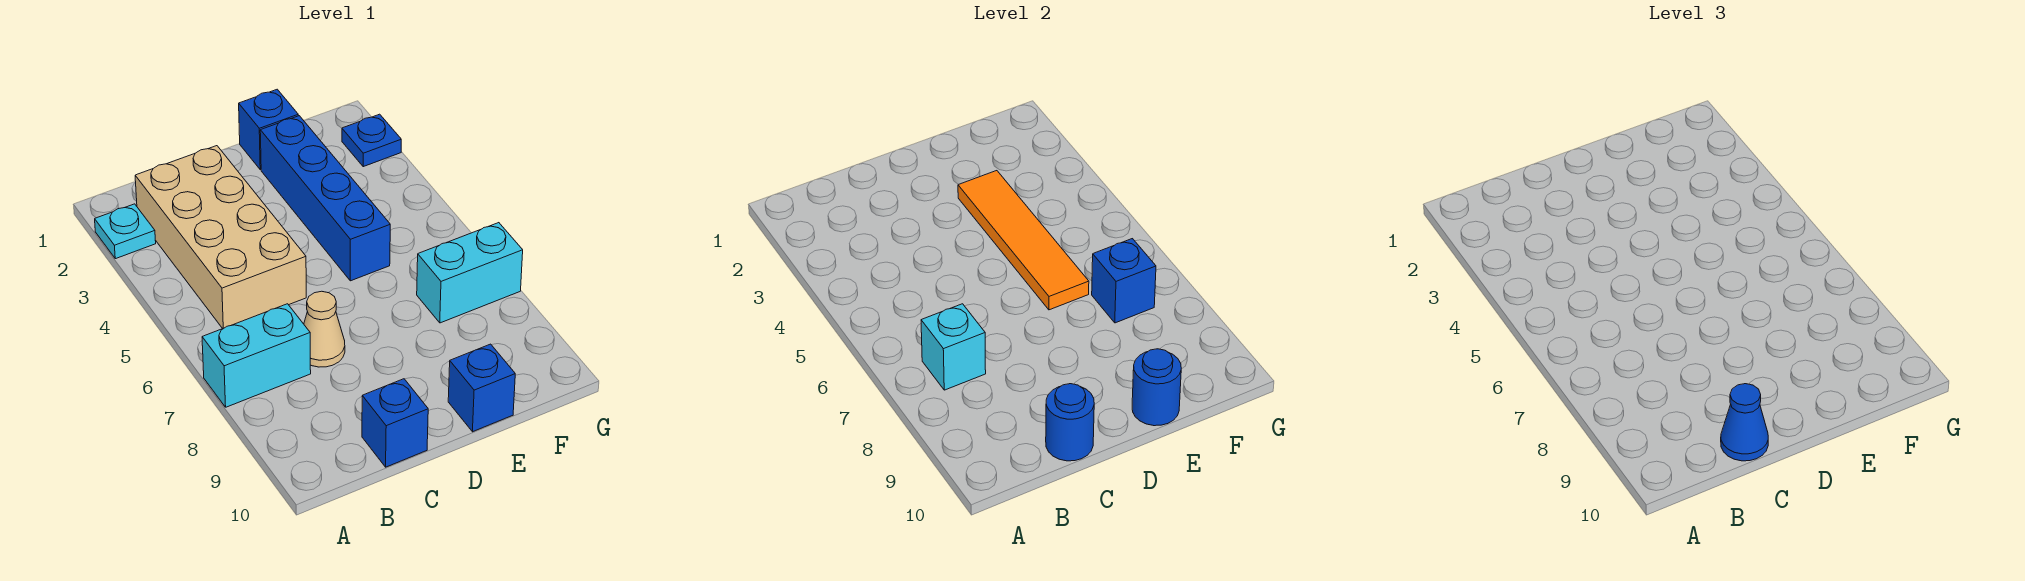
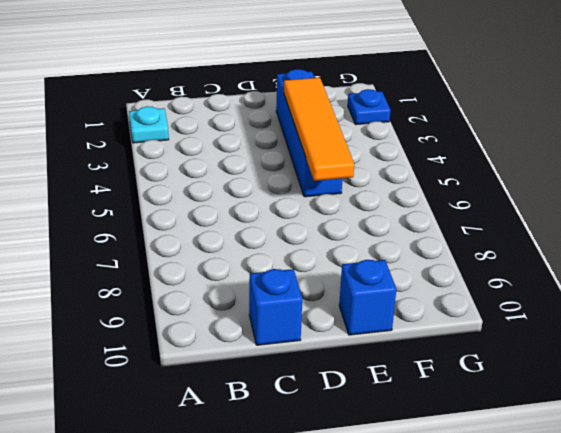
none -> cyan 1x2 brick [202,304,311,407]
none -> tan 2x4 brick [135,146,306,329]
none -> tan 1x1 cone [304,291,345,367]

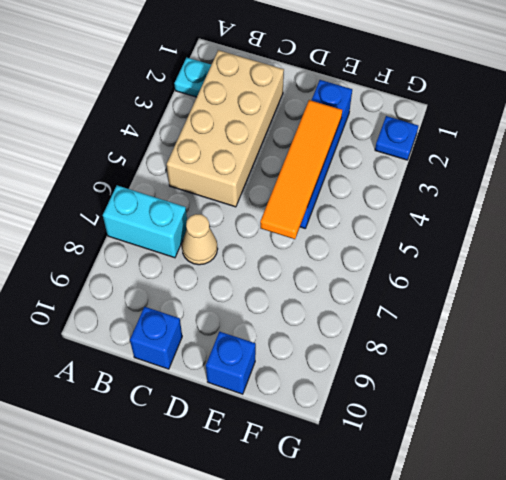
none -> blue 1x1 brick [239,89,298,170]
none -> cyan 1x2 brick [417,223,523,323]
none -> cyan 1x1 brick [921,304,986,390]

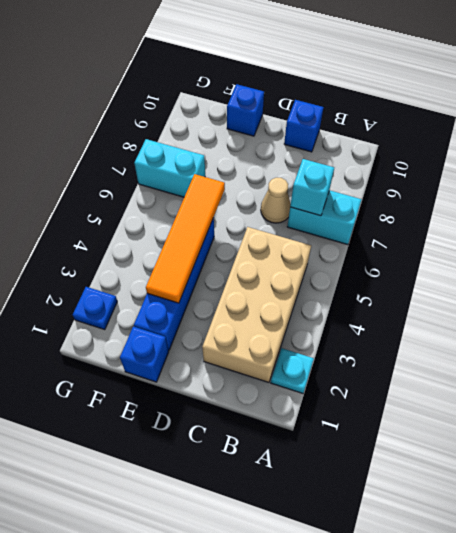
none -> blue 1x1 round brick [1046,384,1094,461]
none -> blue 1x1 round brick [1132,349,1181,426]
none -> blue 1x1 brick [1092,239,1156,323]

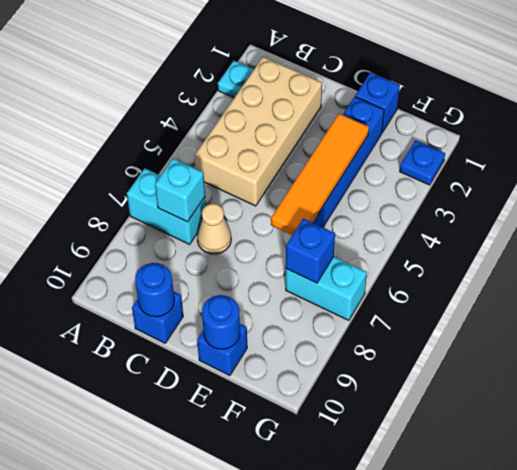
none -> blue 1x1 cone [1721,384,1768,461]

